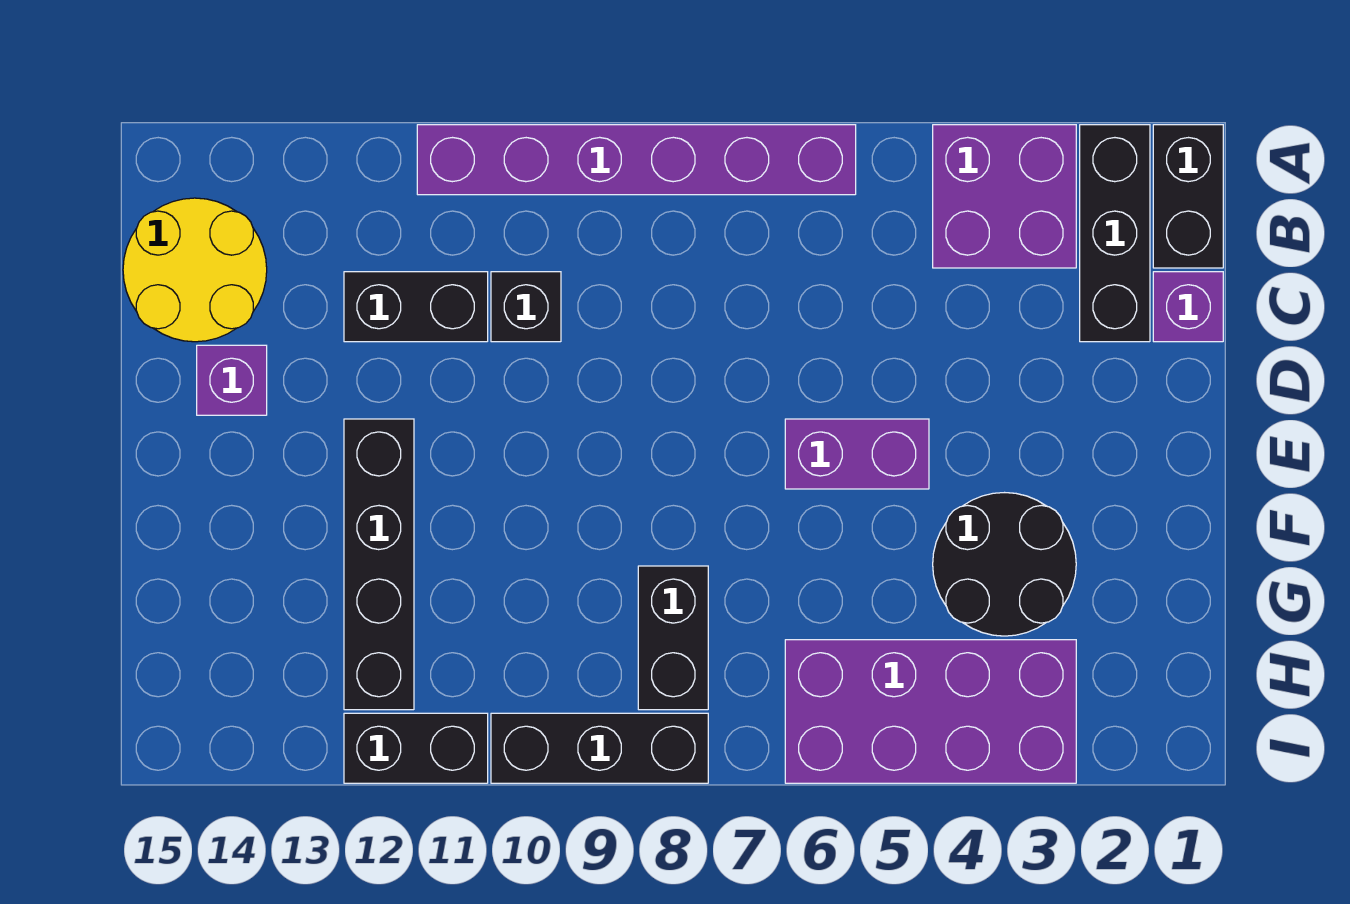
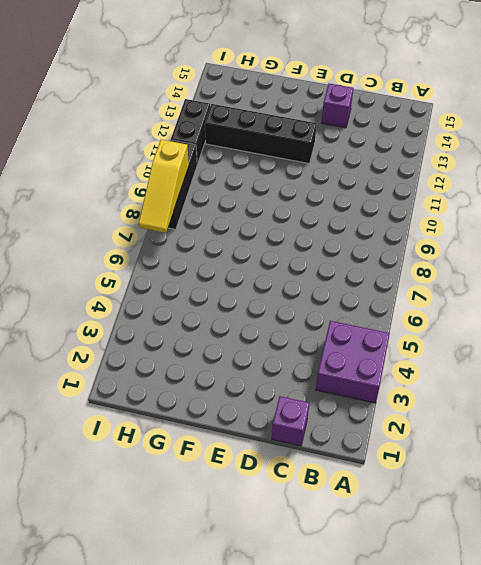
yellow 1x3 slope [139,140,189,233] -> none
none -> black 1x2 brick [1153,125,1223,268]
none -> black 1x3 brick [1080,125,1150,342]
none -> purple 1x6 brick [417,125,856,195]

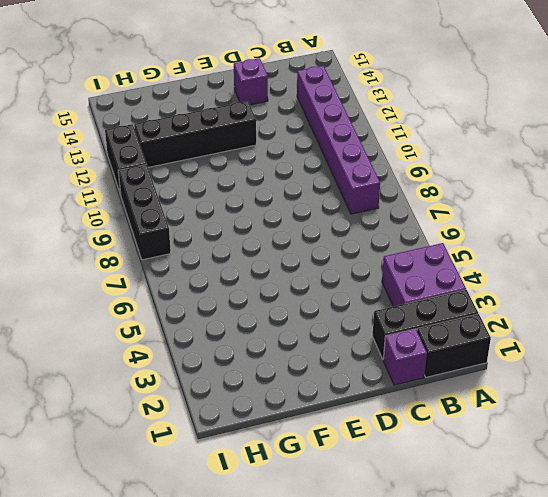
purple 1x6 brick [297,66,380,214] -> purple 1x6 brick moved to [417,125,856,195]
none -> yellow 2x2 round brick [123,198,267,342]
none -> black 1x1 brick [491,272,561,342]
none -> black 1x2 brick [344,272,488,342]

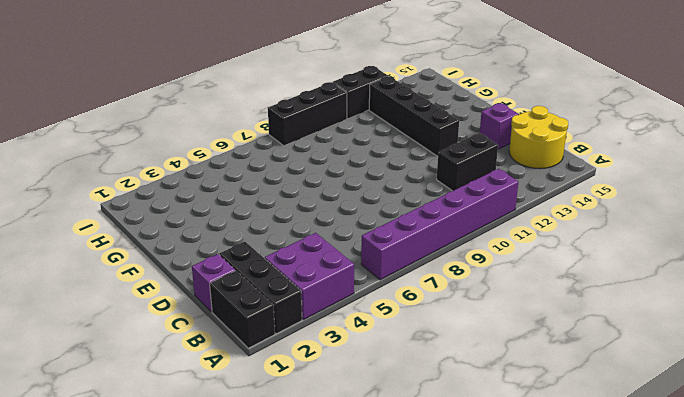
none -> black 1x1 brick [491,272,561,342]
none -> purple 1x2 brick [785,419,929,489]
none -> black 2x2 round brick [933,493,1076,636]

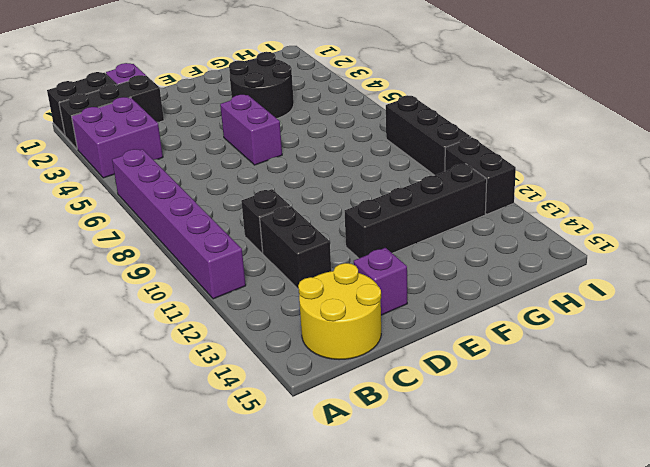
none -> black 1x2 brick [638,566,708,710]
none -> purple 2x4 brick [785,640,1076,783]

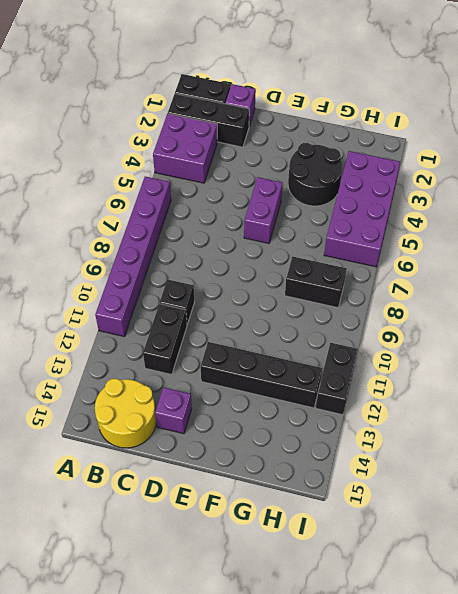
none -> black 1x3 brick [491,713,708,783]

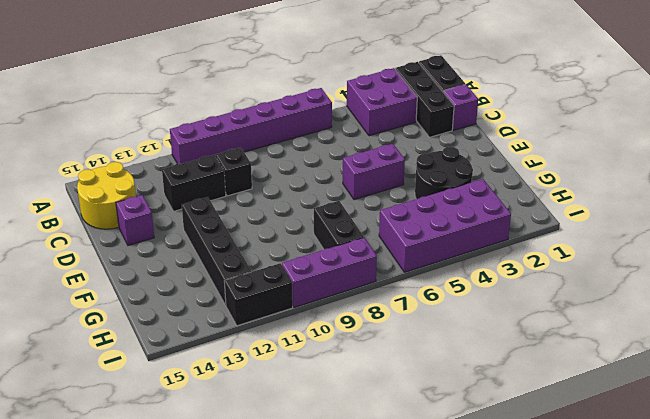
purple 1x3 brick [282,238,377,307] -> black 1x3 brick [491,713,708,783]

